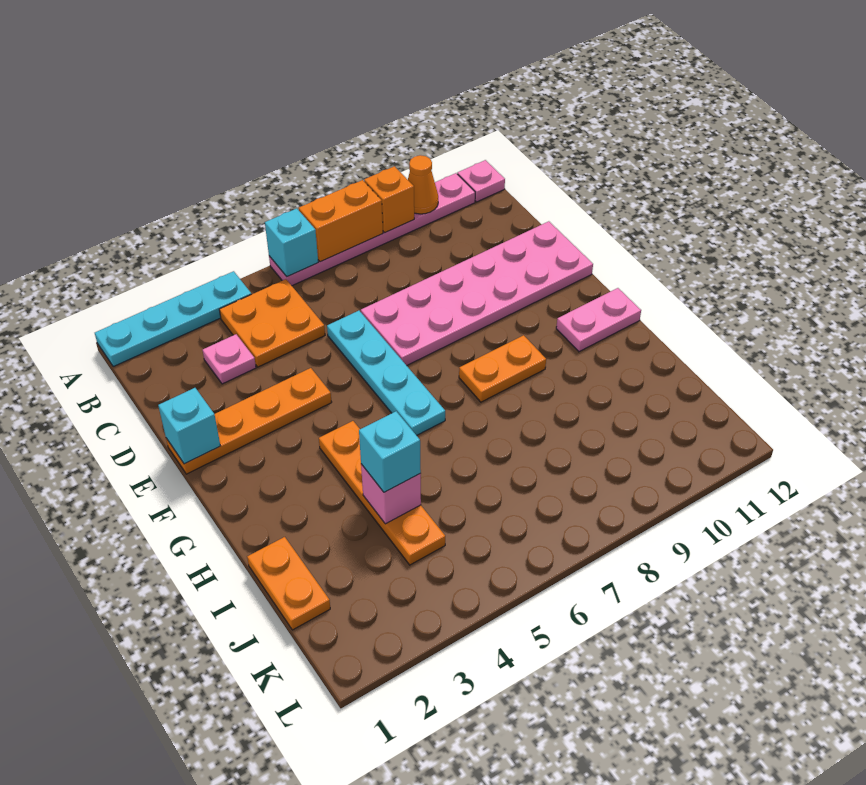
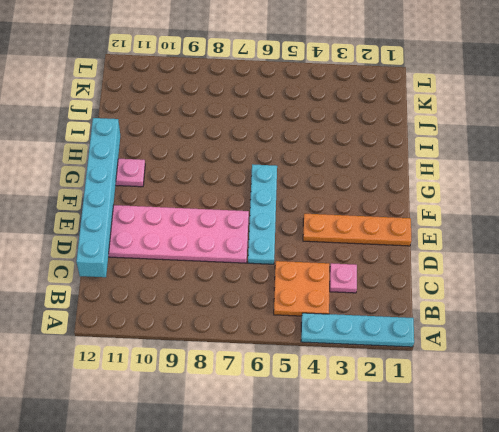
cyan 1x6 brick [76,118,120,277] -> none
none -> pink 1x6 plate [269,173,475,286]
none -> pink 1x1 plate [457,160,505,202]
none -> orange 1x4 plate [319,421,445,565]

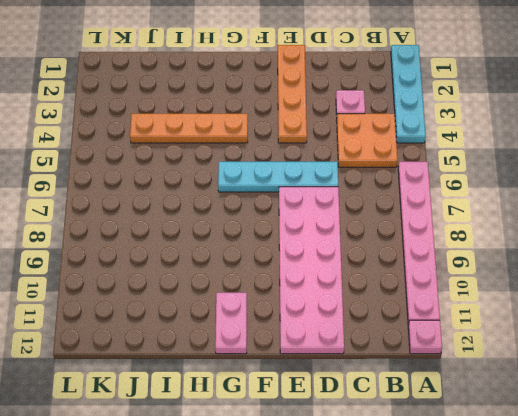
none -> orange 1x2 plate [459,335,546,402]
none -> orange 1x2 plate [247,537,330,630]
none -> cyan 1x1 brick [265,208,318,277]

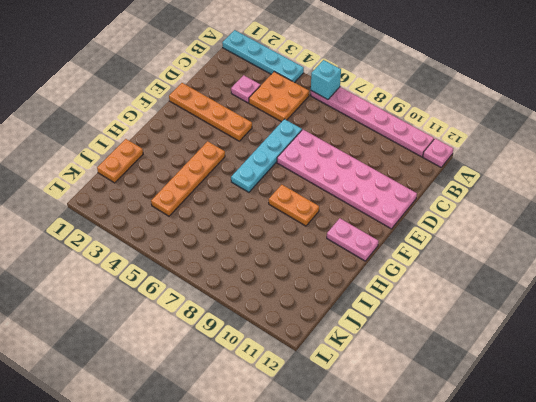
none -> orange 1x2 brick [299,180,383,262]
none -> orange 1x1 brick [364,166,414,233]
none -> orange 1x1 cone [408,155,438,214]

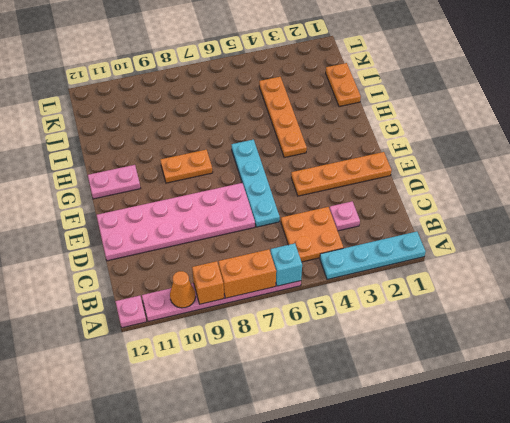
none -> cyan 1x1 brick [158,388,220,464]
none -> pink 1x1 brick [361,464,421,524]
none -> cyan 1x1 brick [359,411,421,492]

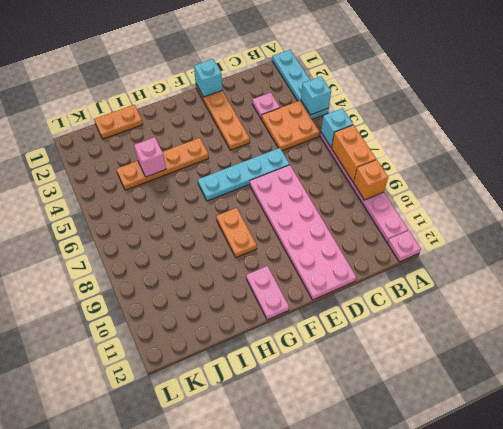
cyan 1x1 brick [301,76,331,115] -> cyan 1x1 brick moved to [359,411,421,492]
none -> orange 1x1 cone [408,155,438,214]

